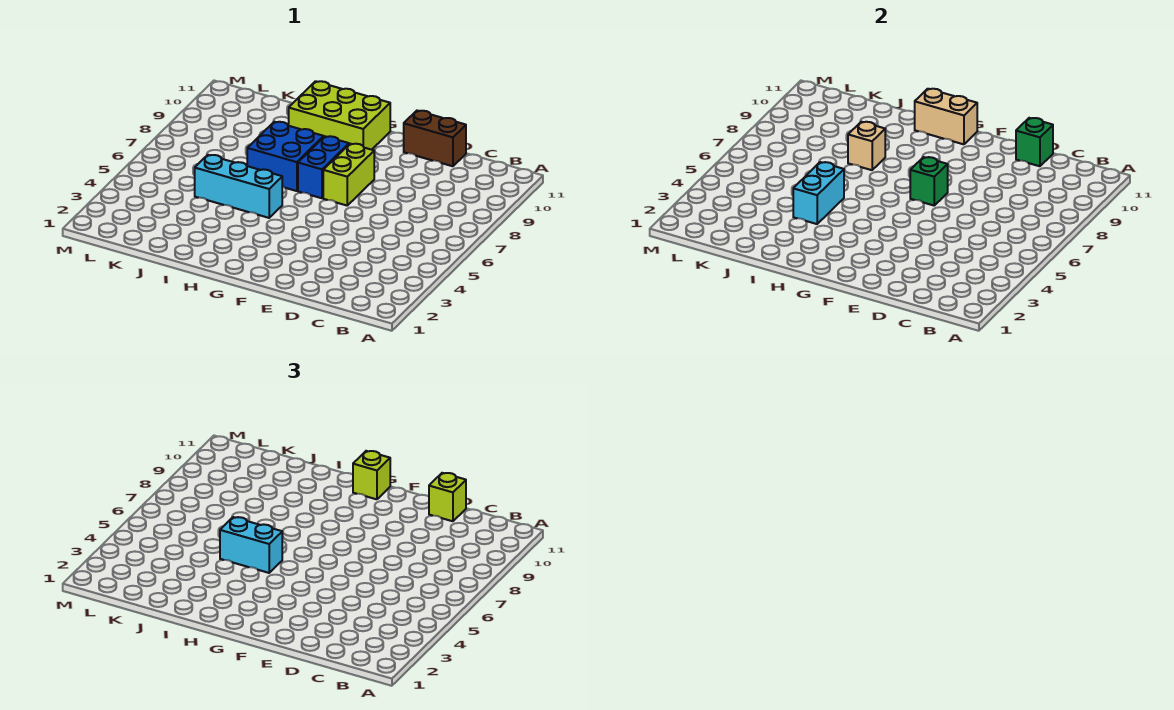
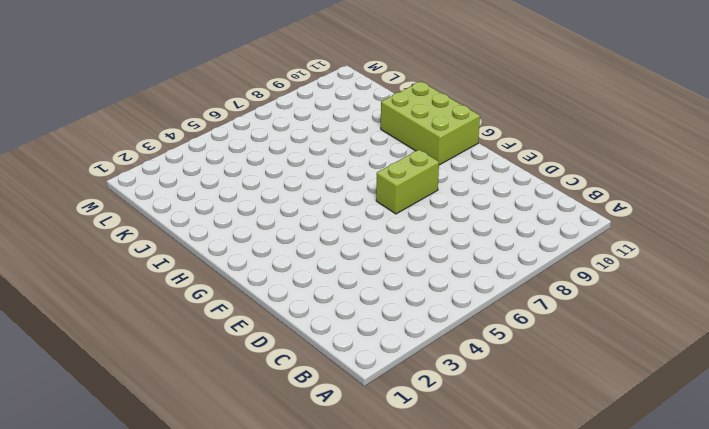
none -> brown 1x2 brick [404,111,466,166]
none -> blue 1x2 brick [298,136,349,198]
none -> cyan 1x3 brick [195,155,282,218]

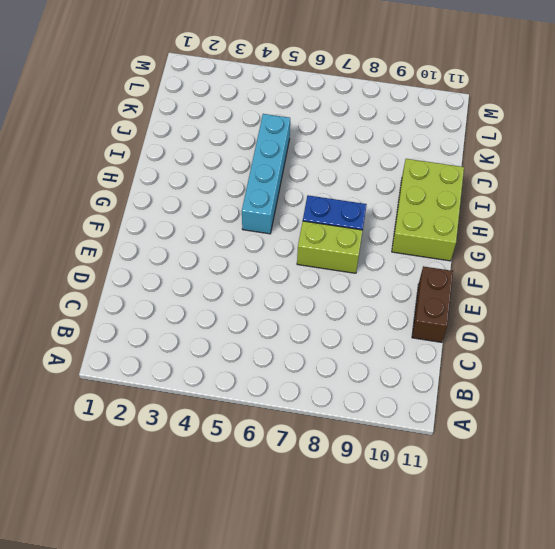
cyan 1x4 brick [242,114,290,234] -> cyan 1x3 brick [195,155,282,218]
none -> blue 2x2 brick [247,122,324,191]
none -> green 1x1 brick [1016,118,1053,166]
none -> green 1x1 brick [910,157,948,205]

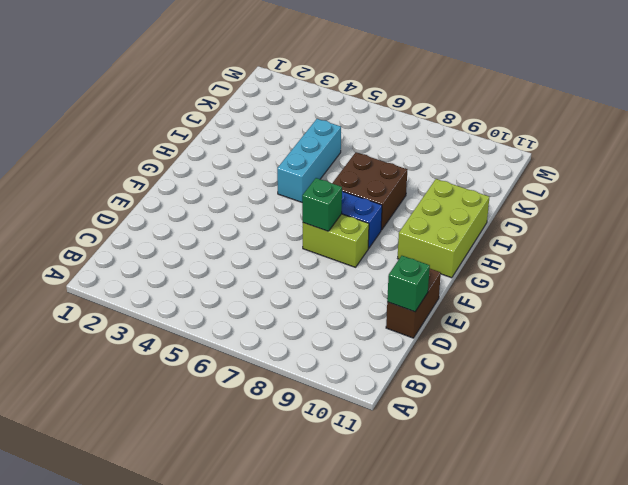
brown 2x2 brick [332,152,407,230] -> blue 2x2 brick [247,122,324,191]
none -> tan 1x2 brick [915,89,977,144]
none -> cyan 1x2 brick [793,162,844,224]
none -> tan 1x1 brick [848,122,885,170]

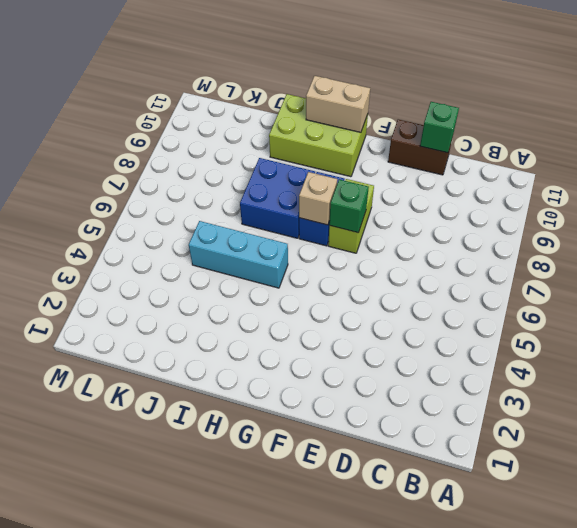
tan 1x1 brick [299,172,337,225] -> tan 1x1 brick moved to [848,122,885,170]
none -> cyan 1x2 brick [793,162,844,224]
none -> lime 1x1 brick [429,473,466,521]
none -> lime 1x1 brick [353,451,390,499]

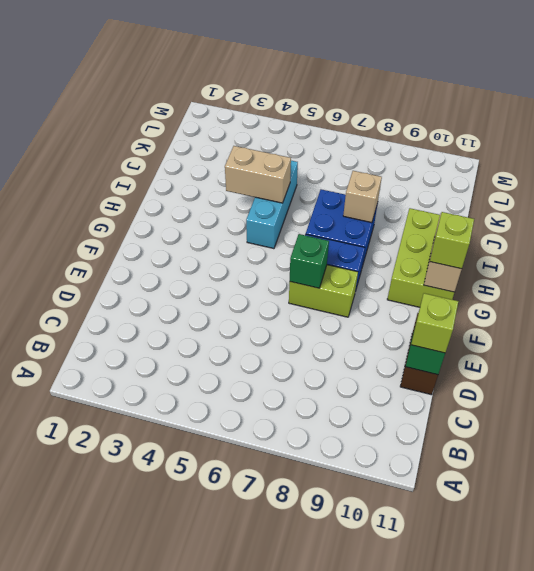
tan 1x2 brick [225,146,291,203] -> cyan 1x2 brick [793,162,844,224]
none -> cyan 1x2 brick [220,517,282,573]

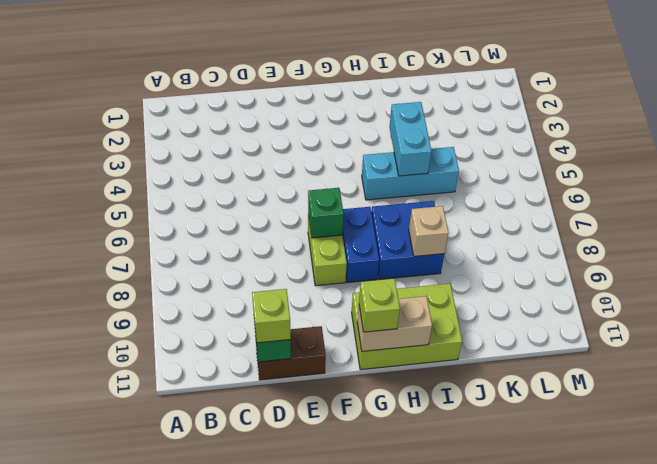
none -> cyan 1x2 brick [220,517,282,573]

